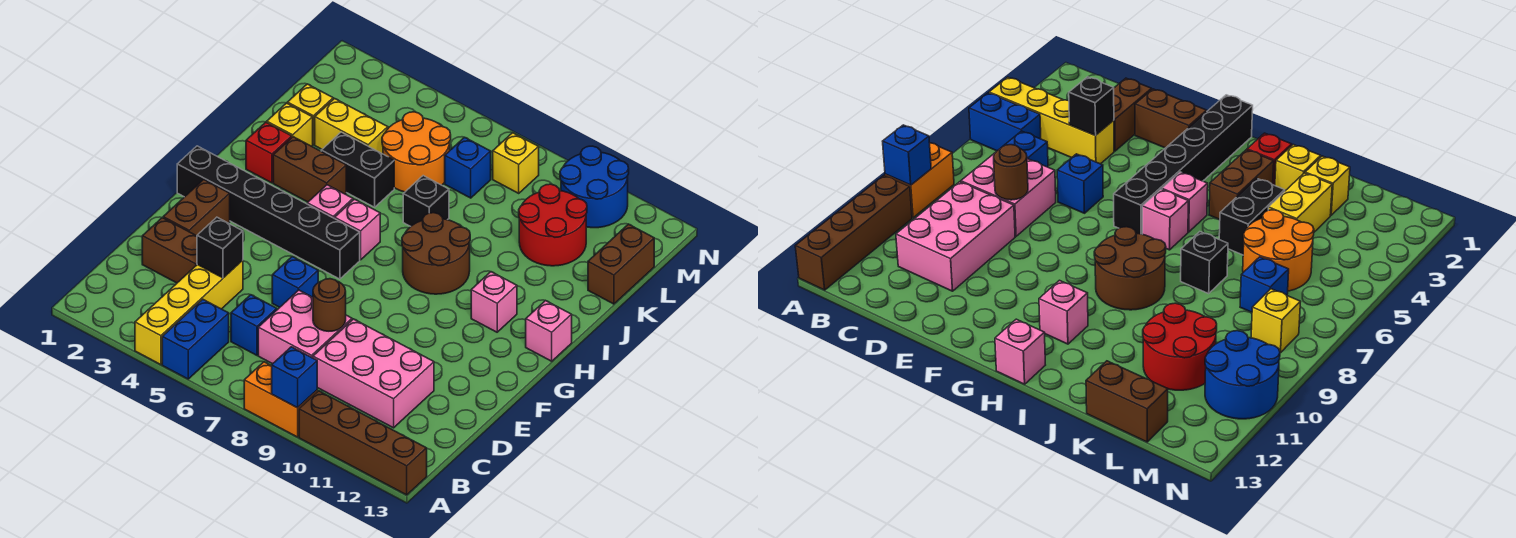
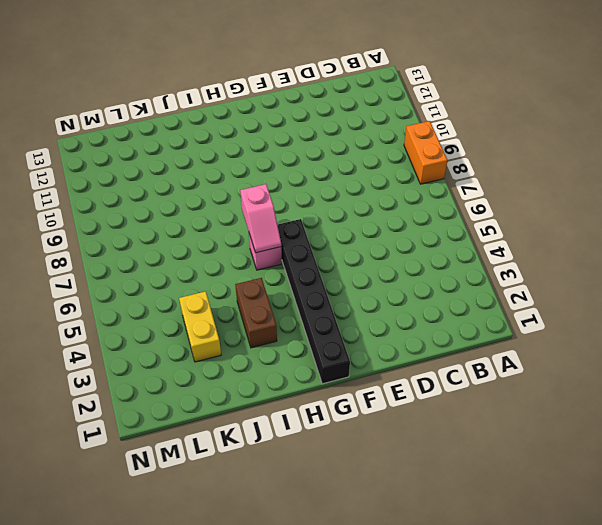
pink 1x2 slope [240,184,281,253] -> none
none -> yellow 1x4 brick [135,260,243,365]
none -> blue 1x2 brick [162,299,229,379]
none -> brown 1x4 brick [299,391,427,495]
none -> blue 1x1 brick [231,295,277,355]

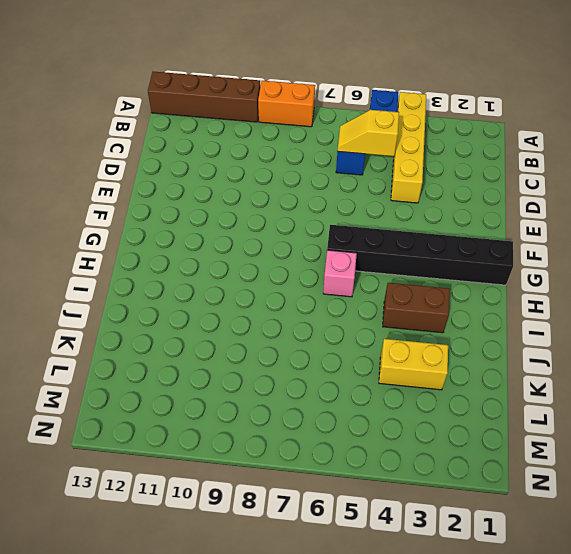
yellow 1x2 slope [338,110,399,156] -> none
none -> pink 2x2 brick [258,290,352,364]
none -> pink 2x3 brick [313,319,434,428]
none -> brown 1x2 brick [142,218,197,283]
none -> brown 1x2 brick [163,180,230,236]

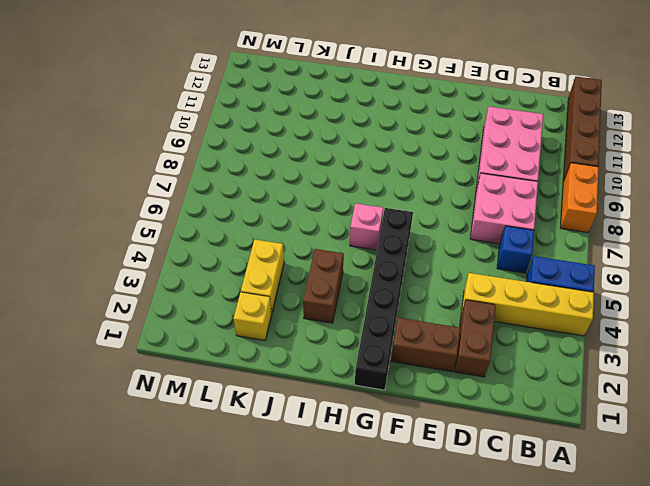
none -> blue 1x1 brick [272,257,318,307]
none -> pink 1x1 brick [307,185,353,219]
none -> brown 2x2 round brick [402,213,470,294]
none -> pink 1x1 brick [471,272,517,332]

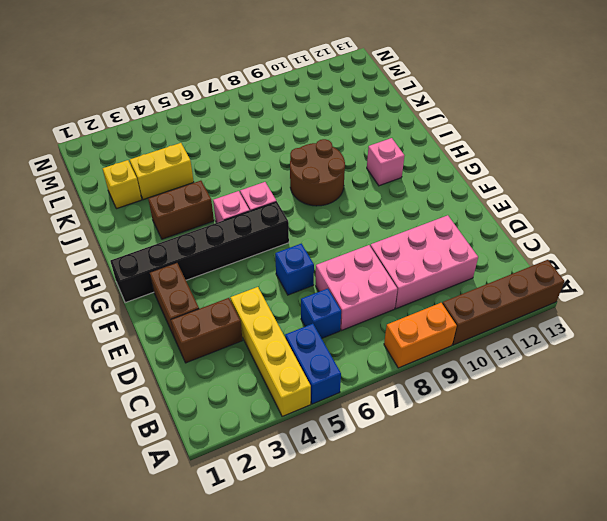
none -> pink 1x1 brick [526,300,572,361]
none -> red 1x1 brick [246,122,292,183]
none -> yellow 1x1 brick [267,103,313,146]
none -> black 1x2 brick [321,132,394,207]

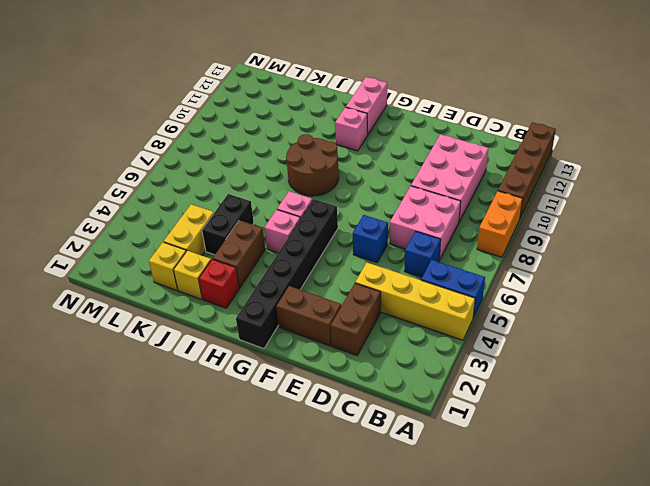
pink 1x2 brick [346,77,387,134] -> pink 1x1 brick [526,300,572,361]
none -> black 1x1 brick [403,176,449,227]
none -> orange 2x2 round brick [382,112,451,192]
none -> red 2x2 round brick [519,184,587,266]
none -> brown 1x2 brick [588,224,654,304]

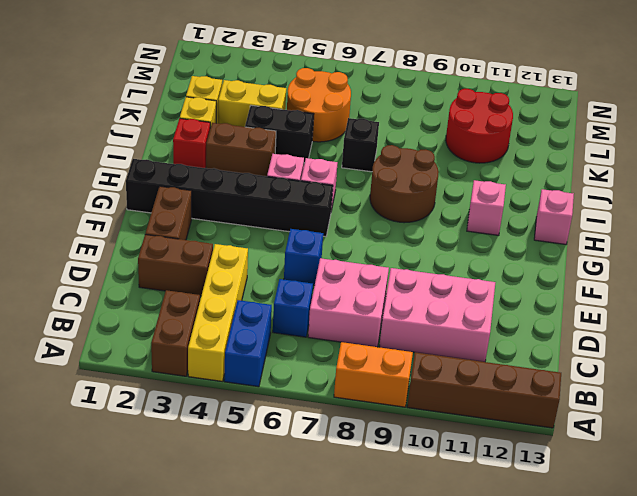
brown 1x2 brick [151,290,200,376] -> brown 1x2 brick moved to [588,224,654,304]
none -> blue 1x1 brick [445,137,491,198]
none -> yellow 1x1 brick [493,133,539,193]
none -> blue 2x2 round brick [560,146,629,228]
none -> blue 1x1 brick [272,347,317,408]

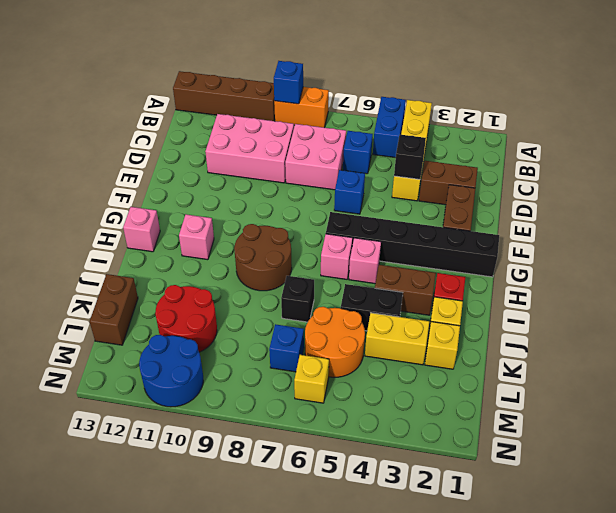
yellow 1x1 brick [294,355,329,403] -> yellow 1x1 brick moved to [493,133,539,193]
none -> brown 1x1 round brick [313,279,346,331]

